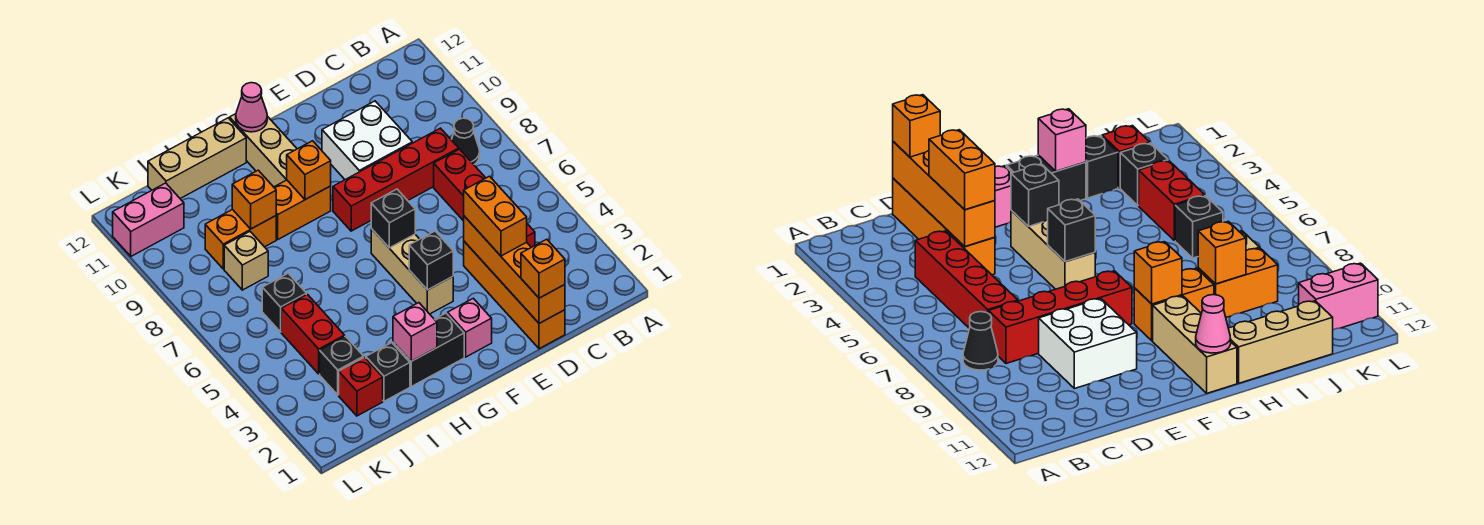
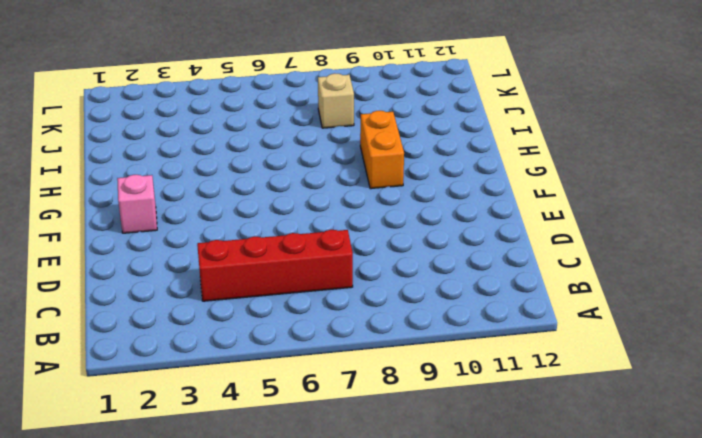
none -> black 1x1 cone [452,118,480,164]
none -> red 1x4 brick [333,128,459,231]
none -> orange 1x4 brick [464,241,565,349]

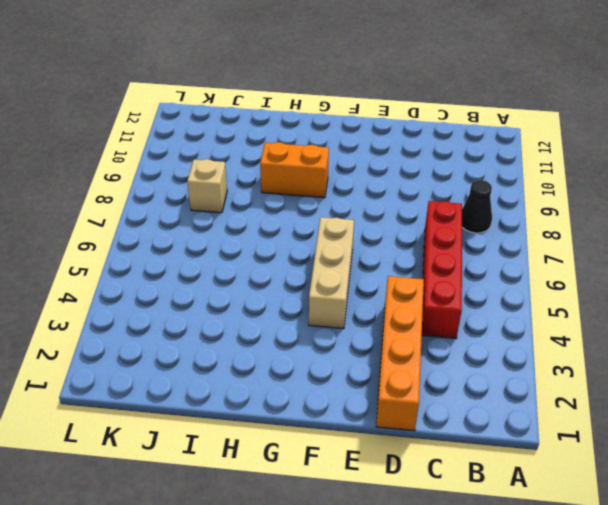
none -> red 1x4 brick [333,128,459,231]
none -> white 2x2 brick [322,101,412,180]
none -> pink 1x1 brick [447,298,492,357]

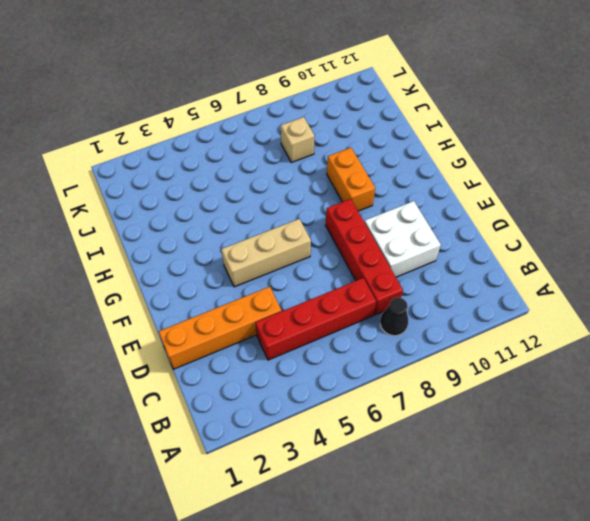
none -> pink 1x1 brick [447,298,492,357]
none -> black 1x2 brick [393,313,464,386]
none -> tan 1x3 brick [230,114,297,187]

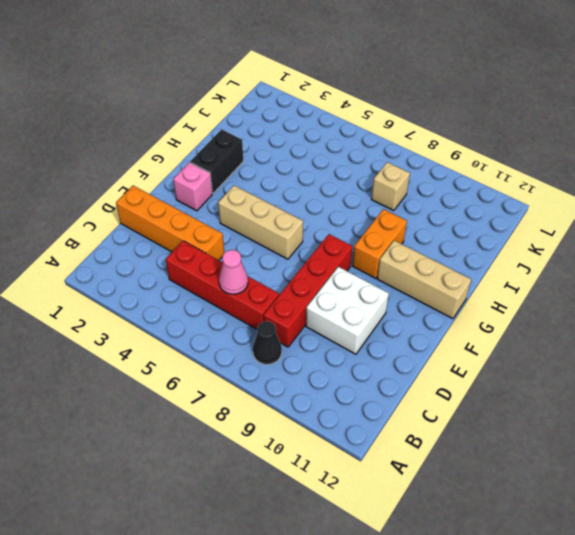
pink 1x1 cone [219,250,248,294] -> pink 1x1 cone moved to [236,83,267,132]
none -> tan 1x3 brick [148,118,246,198]
none -> black 1x1 brick [366,343,410,401]
none -> orange 1x2 brick [205,209,276,269]

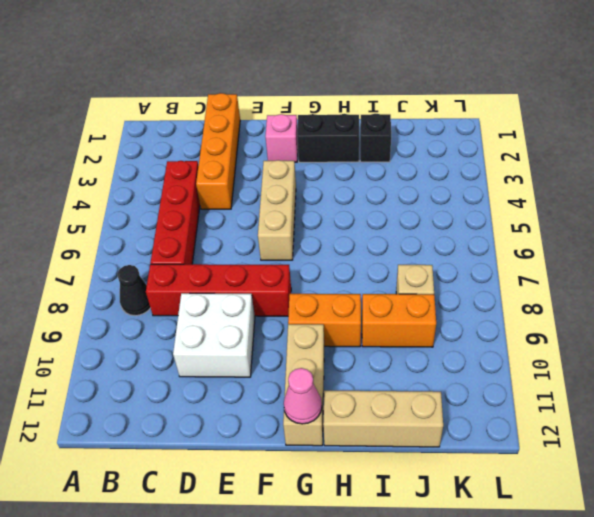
none -> red 1x1 brick [339,357,383,416]
none -> black 1x1 brick [320,336,364,395]
none -> red 1x2 brick [281,294,345,374]

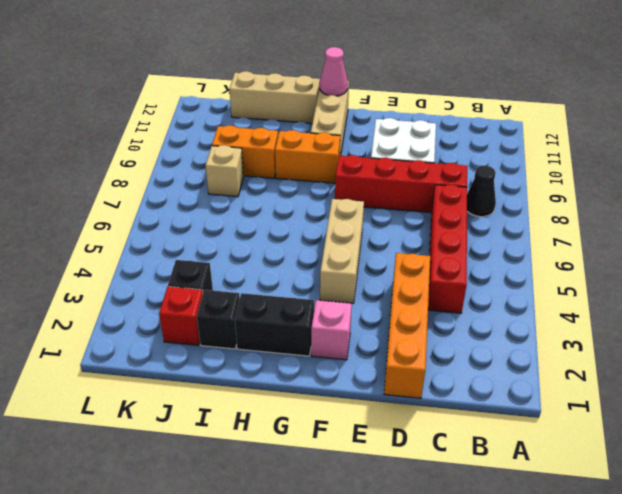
none -> red 1x2 brick [281,294,345,374]
none -> black 1x1 brick [262,273,306,332]
none -> pink 1x2 brick [113,183,184,256]

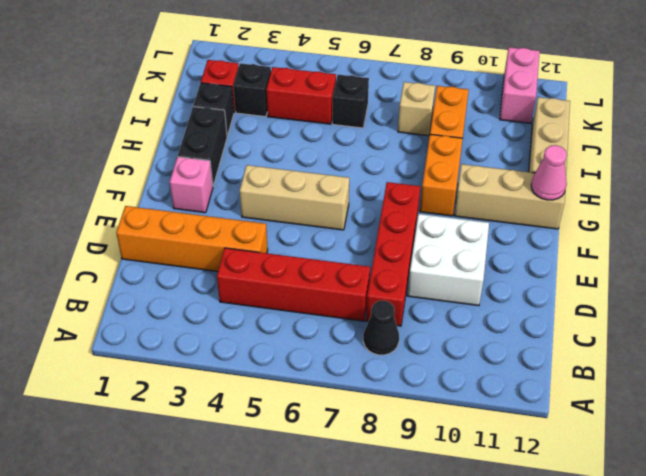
none -> orange 1x4 brick [464,216,565,323]
none -> black 1x1 brick [409,231,453,290]
none -> black 1x1 brick [371,189,415,248]

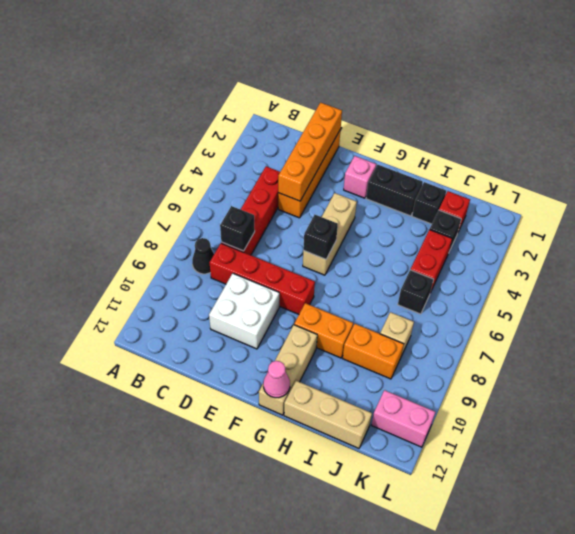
black 1x1 brick [220,206,255,251] -> black 1x1 brick moved to [409,231,453,290]
none -> orange 1x1 brick [287,141,331,200]
none -> pink 1x1 brick [393,303,437,361]
none -> orange 1x1 brick [232,170,276,229]

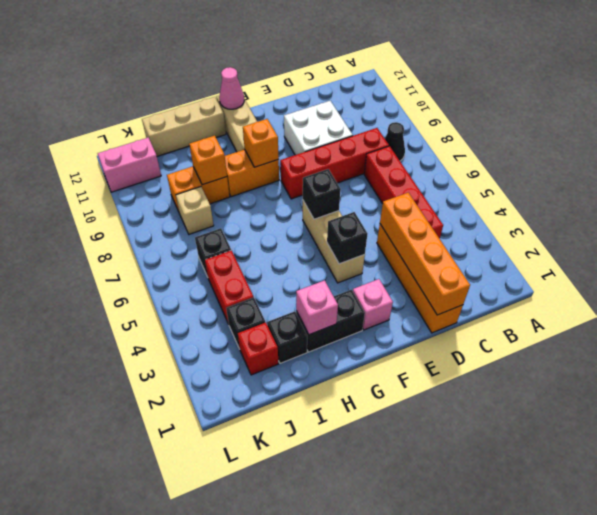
none -> orange 1x1 brick [521,239,565,298]
none -> orange 1x2 brick [464,176,527,256]

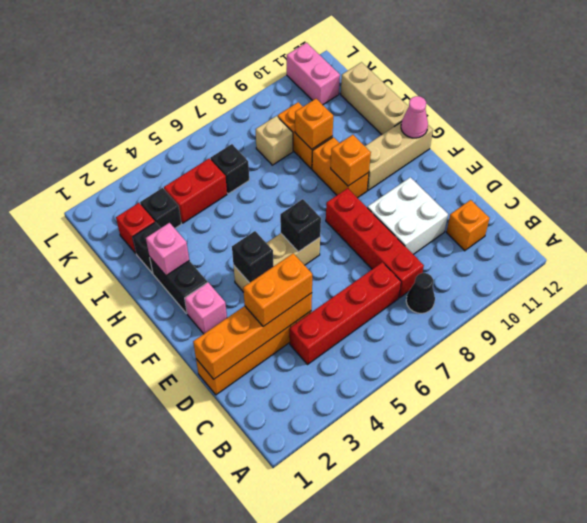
orange 1x1 brick [446,200,490,251] -> orange 1x1 brick moved to [521,239,565,298]

